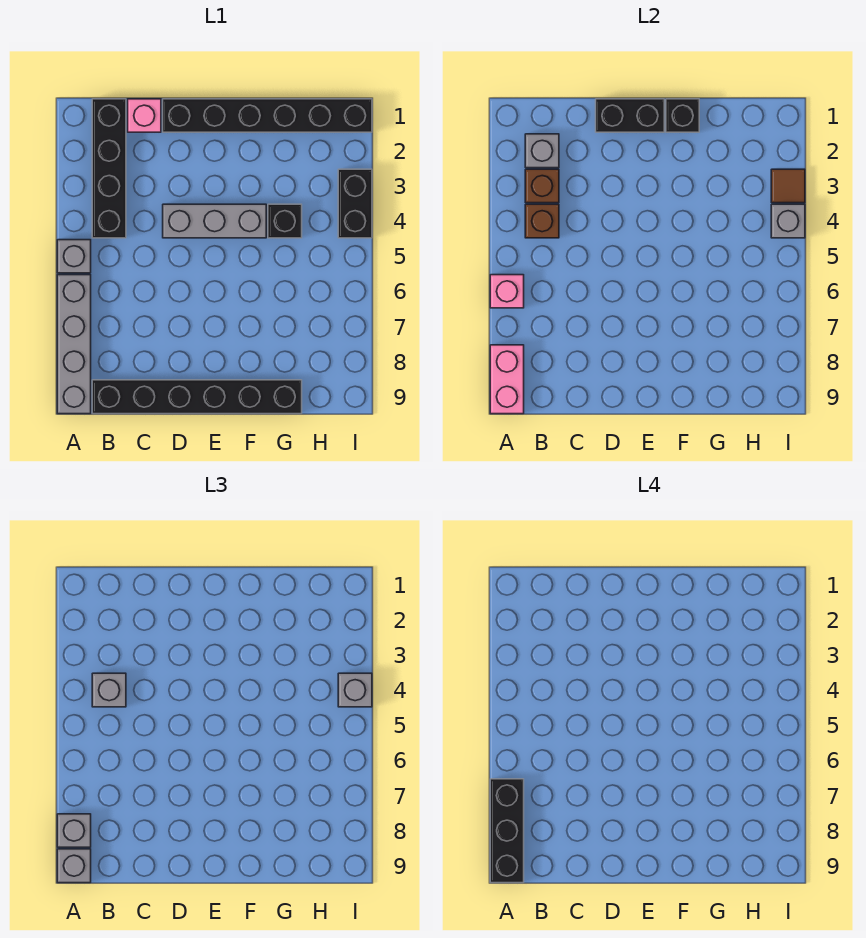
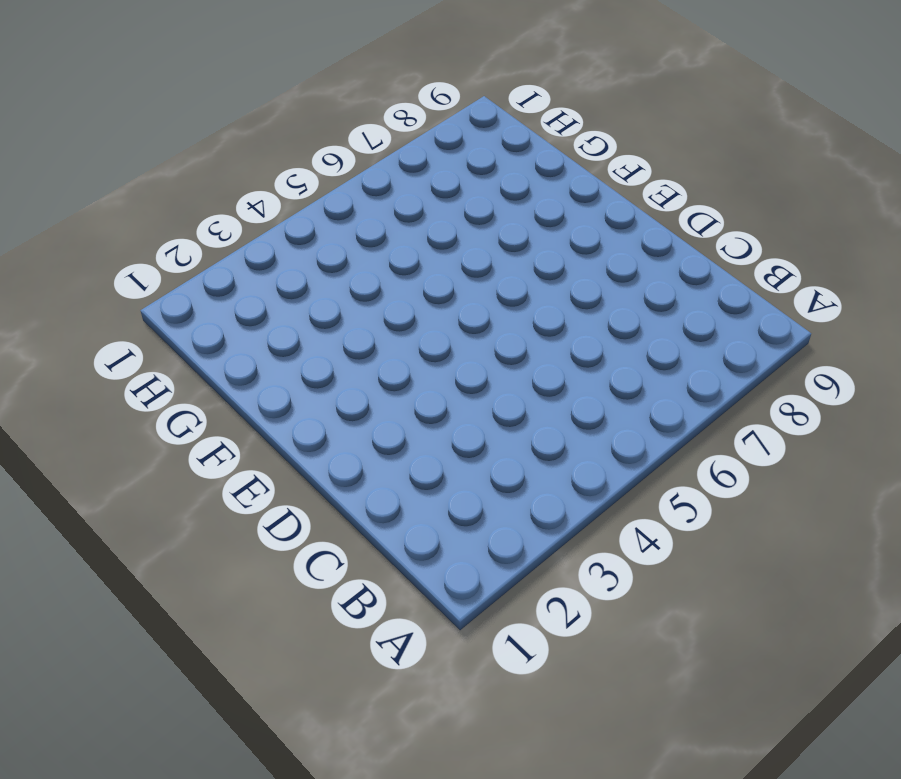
none -> grey 1x1 brick [57,240,91,273]
none -> grey 1x4 brick [57,275,91,414]
none -> black 1x4 brick [92,99,126,238]

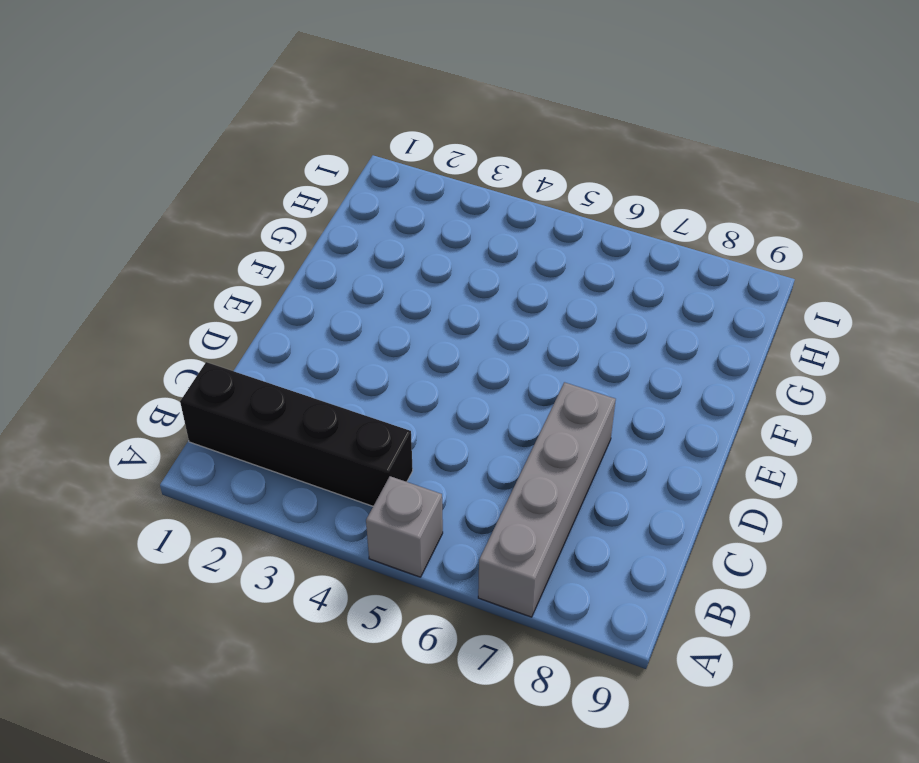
grey 1x4 brick [478,382,616,617] -> grey 1x4 brick turned to [57,275,91,414]
none -> black 1x6 brick [92,380,302,414]
none -> pink 1x1 brick [128,99,161,132]
none -> black 1x6 brick [163,99,372,132]

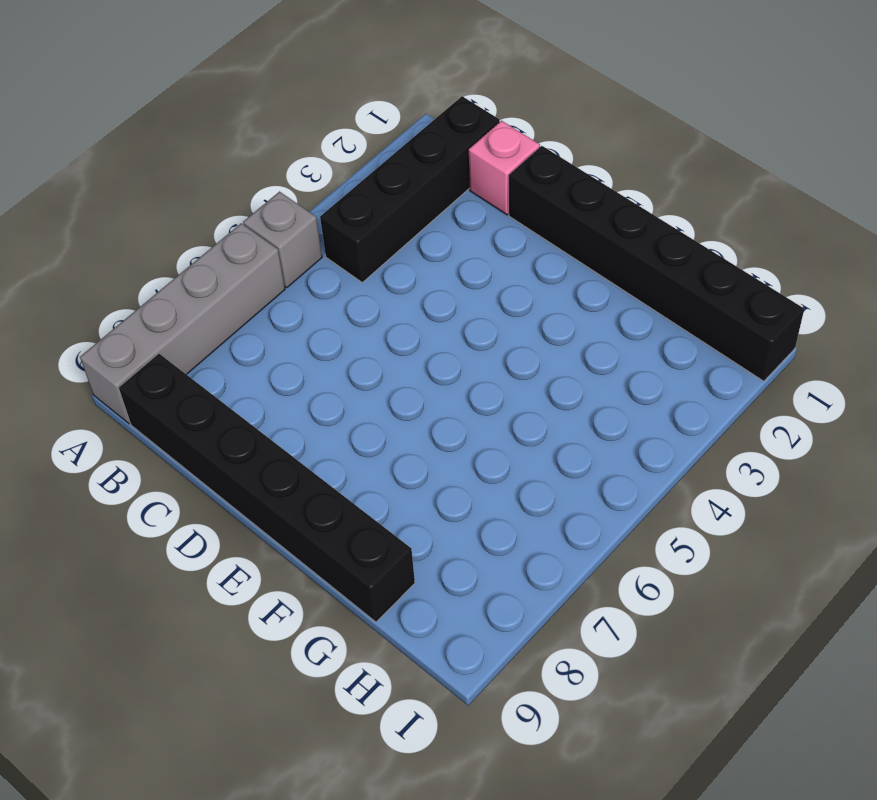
none -> grey 1x3 brick [163,204,266,238]
none -> black 1x1 brick [268,204,302,238]
none -> black 1x2 brick [338,169,372,238]

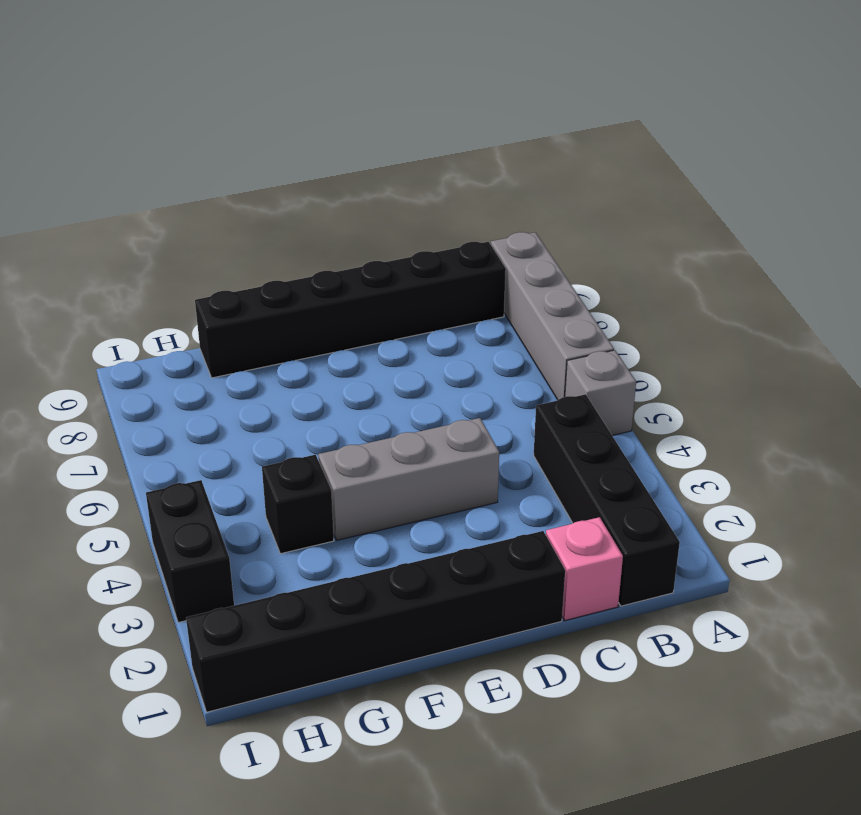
none -> pink 1x1 brick [490,275,524,308]
none -> pink 1x2 brick [490,345,524,414]
none -> grey 1x1 brick [525,134,559,168]

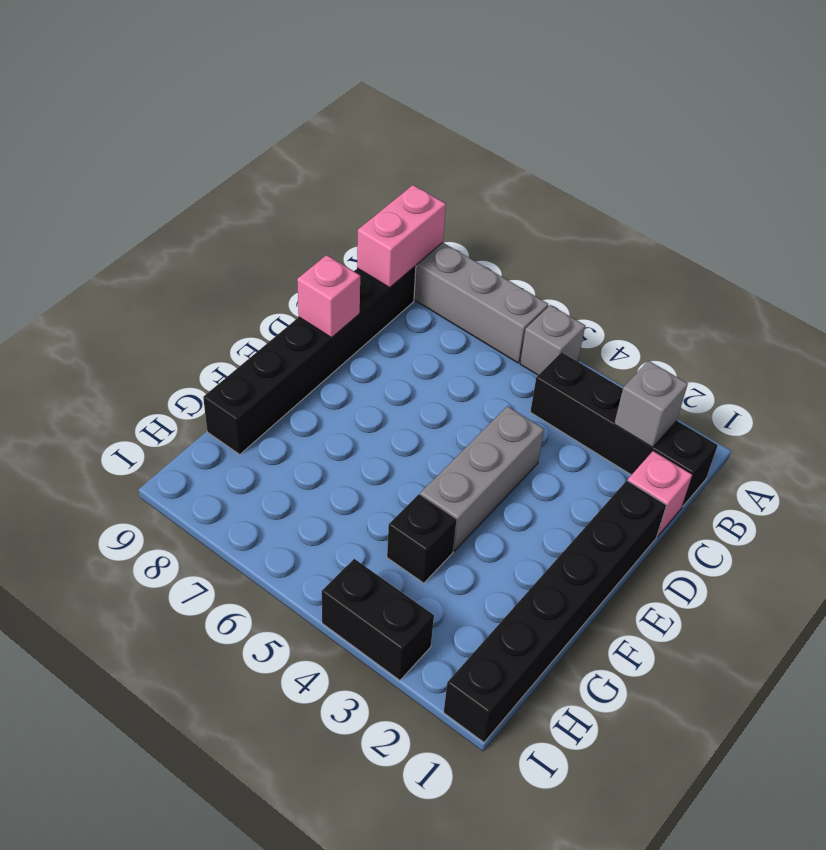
pink 1x2 brick [357,185,446,288] -> pink 1x2 brick turned to [490,345,524,414]
pink 1x1 brick [297,255,360,338] -> pink 1x1 brick moved to [490,275,524,308]
none -> brown 1x1 brick [525,169,559,203]
none -> brown 1x1 brick [525,204,559,238]
none -> black 1x2 brick [596,99,664,132]

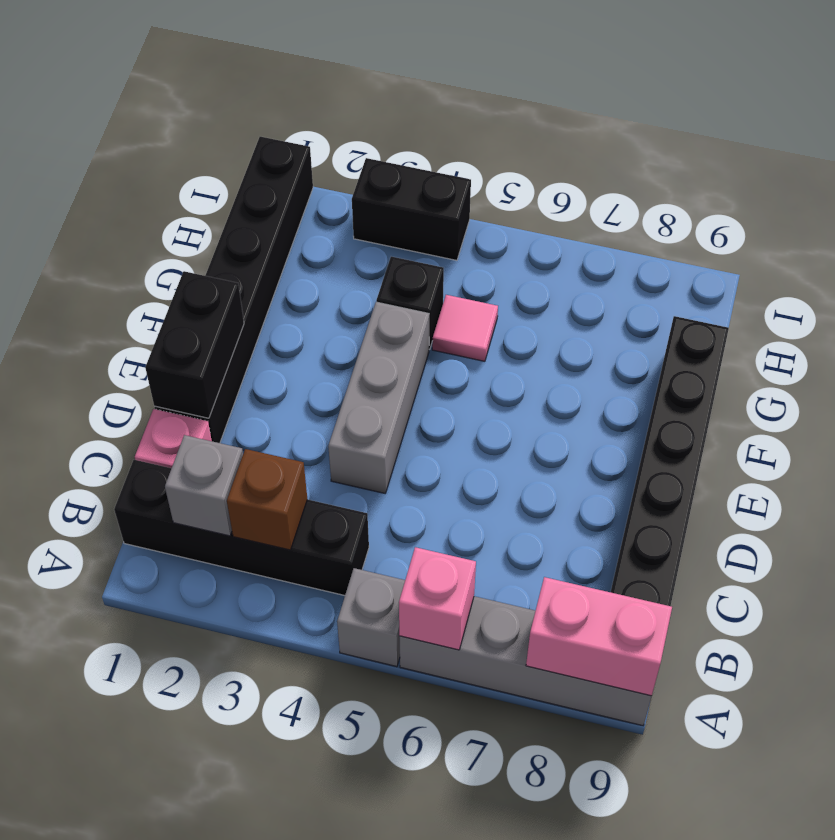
pink 1x1 tile [432,295,498,361] -> none
none -> brown 1x1 brick [525,204,559,238]
none -> black 1x1 brick [666,99,699,132]
none -> brown 1x1 tile [771,169,805,203]

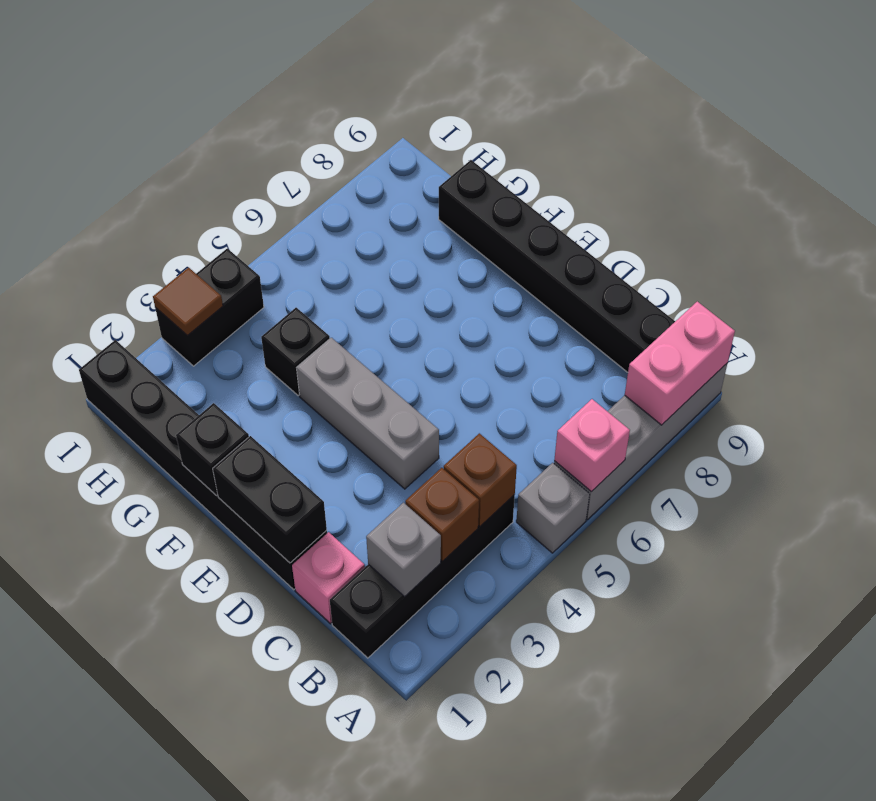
none -> grey 1x1 brick [771,204,805,238]
none -> grey 1x1 brick [57,814,91,847]
none -> grey 1x1 brick [57,849,91,883]

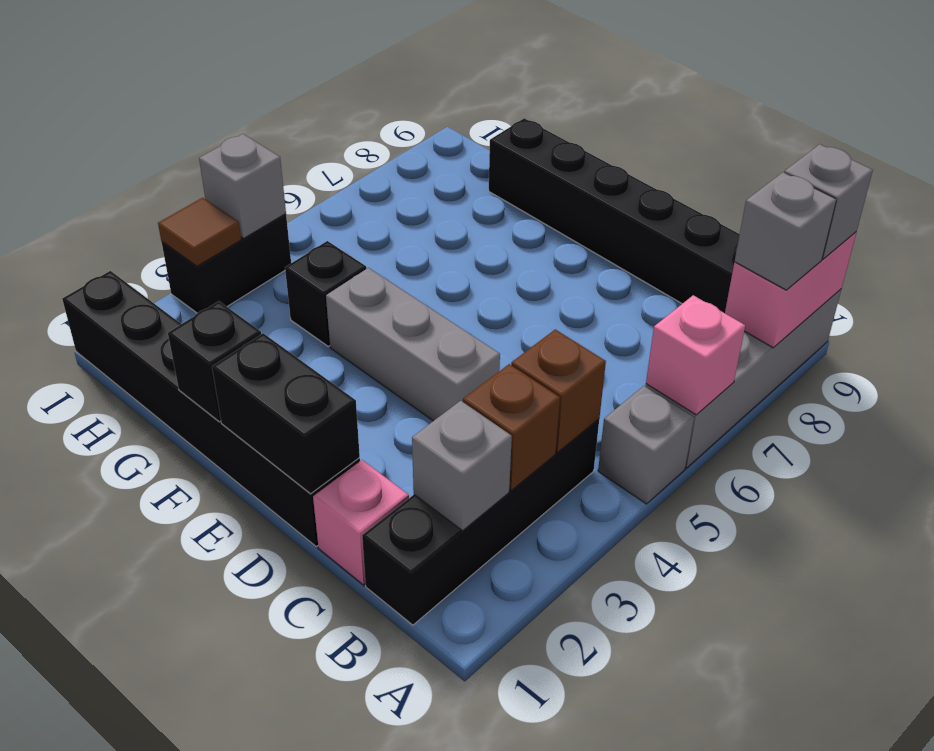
none -> grey 1x1 brick [92,673,126,707]
none -> grey 1x1 brick [338,673,372,707]
none -> black 1x3 brick [490,779,524,883]

